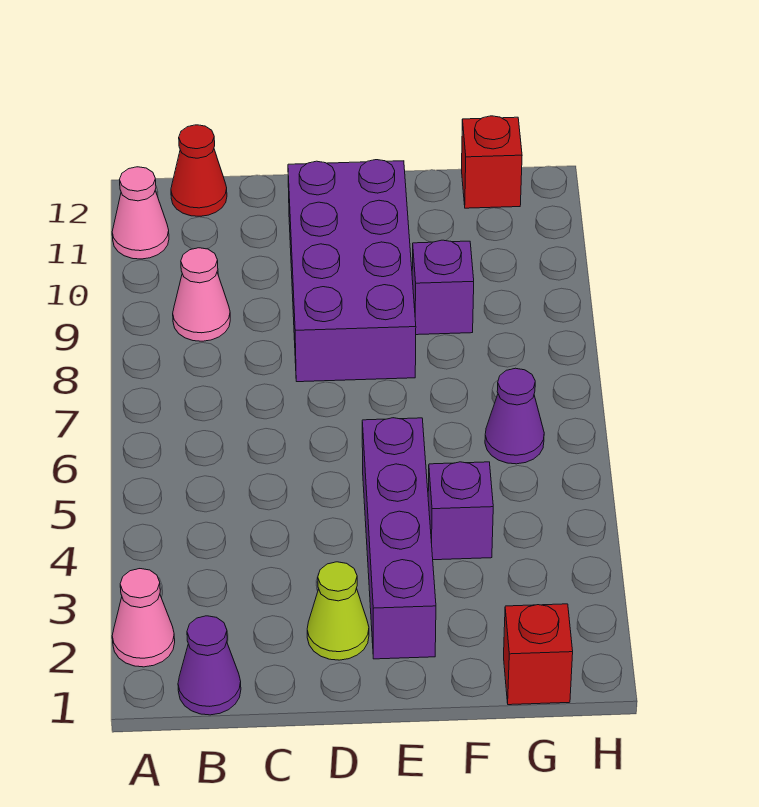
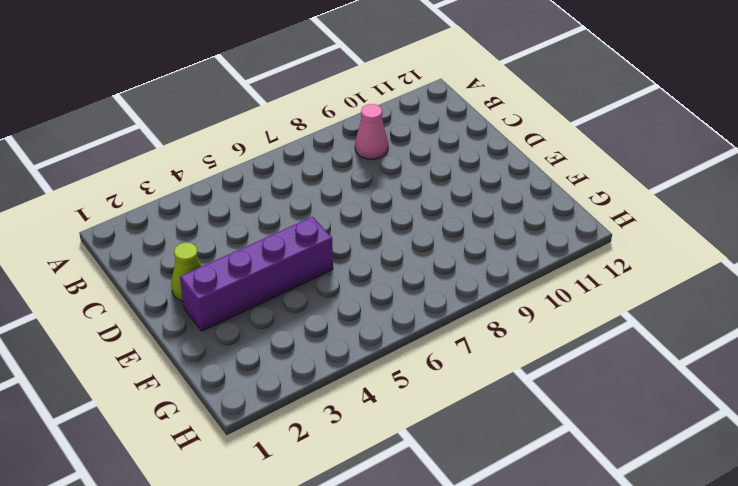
none -> pink 1x1 cone [112,569,175,667]
none -> pink 1x1 cone [112,167,169,259]
none -> purple 1x1 cone [178,616,241,715]

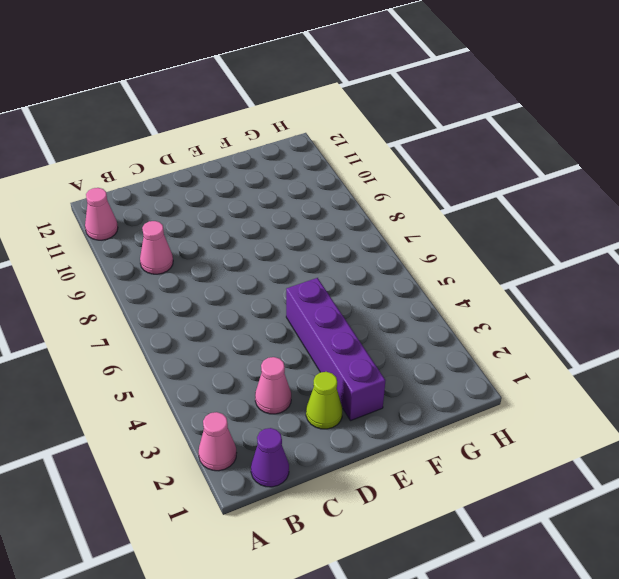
pink 1x1 cone [255,357,291,414] -> none
none -> red 1x1 cone [171,125,227,216]
none -> purple 2x4 brick [288,160,416,382]
none -> purple 1x1 brick [428,462,493,560]

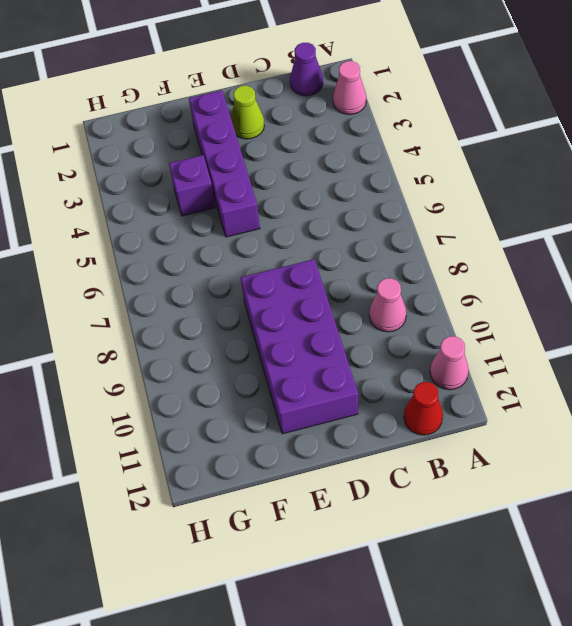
none -> purple 1x1 brick [412,240,474,335]
none -> red 1x1 brick [504,604,573,705]
none -> purple 1x1 cone [485,368,544,464]

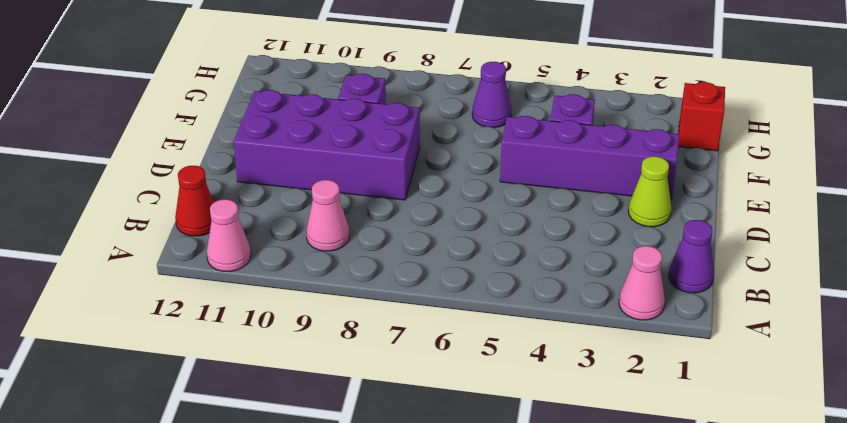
none -> red 1x1 brick [462,116,522,208]

